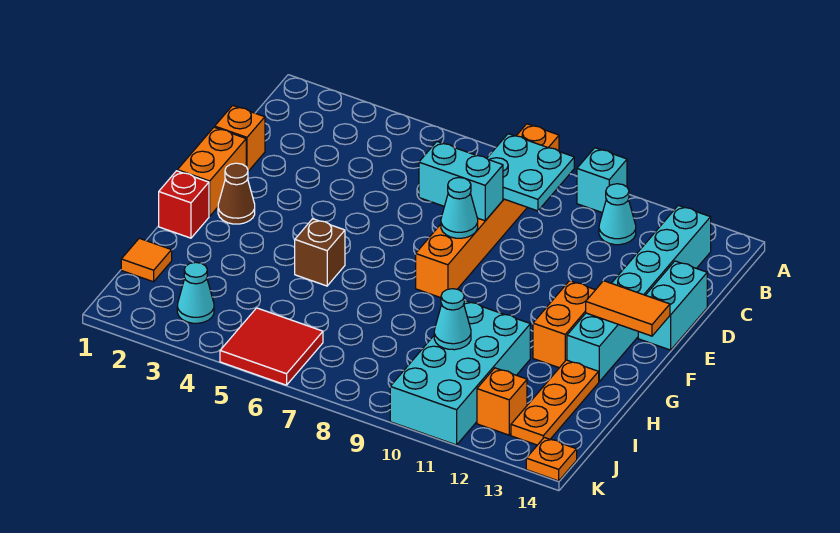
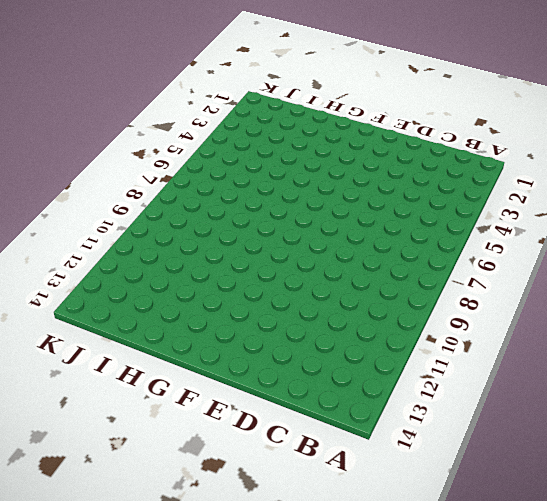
none -> orange 1x6 brick [416,124,559,298]
none -> cyan 1x1 brick [577,148,627,213]
none -> cyan 1x1 cone [599,184,636,245]

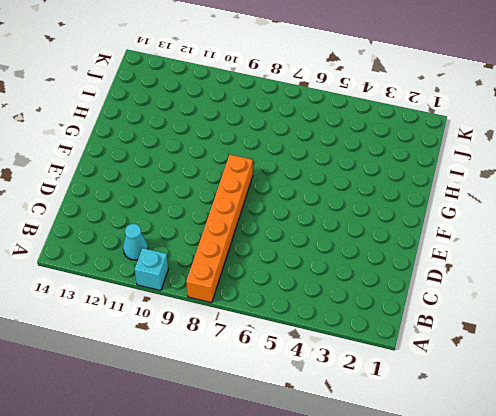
none -> cyan 1x6 brick [567,205,711,381]
none -> orange 1x1 brick [215,105,265,171]
none -> cyan 1x2 brick [638,261,707,350]

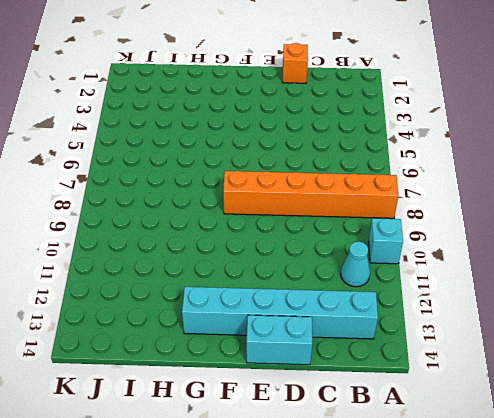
none -> orange 1x2 brick [177,127,246,216]
none -> brown 1x1 cone [218,163,255,224]
none -> orange 1x2 brick [533,281,595,368]

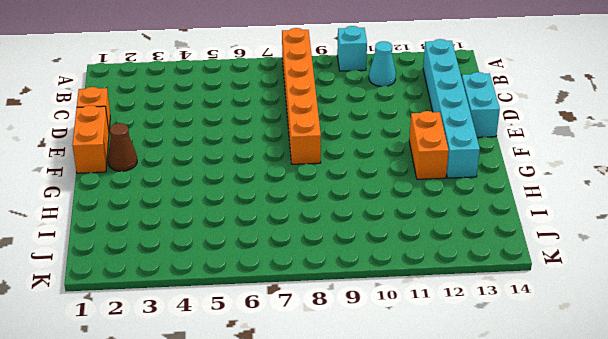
none -> red 1x1 brick [159,171,209,238]
none -> brown 1x1 brick [295,219,345,286]
none -> cyan 2x4 brick [390,300,530,445]

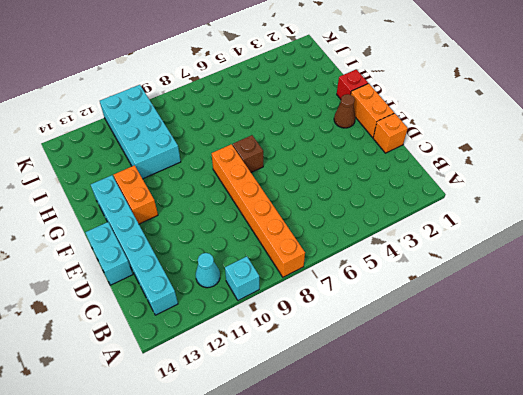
brown 1x1 brick [233,135,263,172] -> brown 1x1 brick moved to [295,219,345,286]
none -> orange 1x3 plate [511,360,599,445]
none -> orange 1x1 tile [121,238,172,282]
none -> cyan 1x1 cone [177,262,214,323]

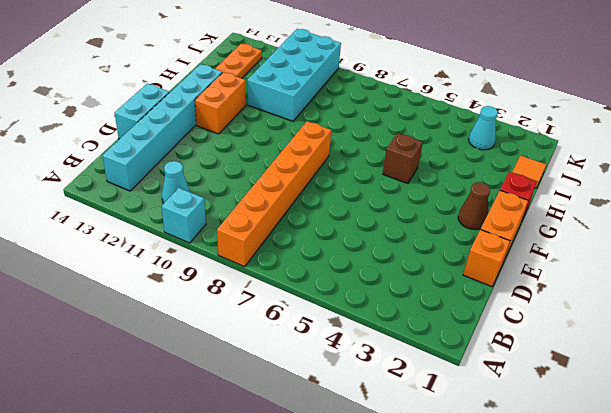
none -> red 2x2 tile [220,308,323,385]
none -> orange 1x1 brick [477,368,527,435]
none -> orange 1x1 plate [526,438,577,481]

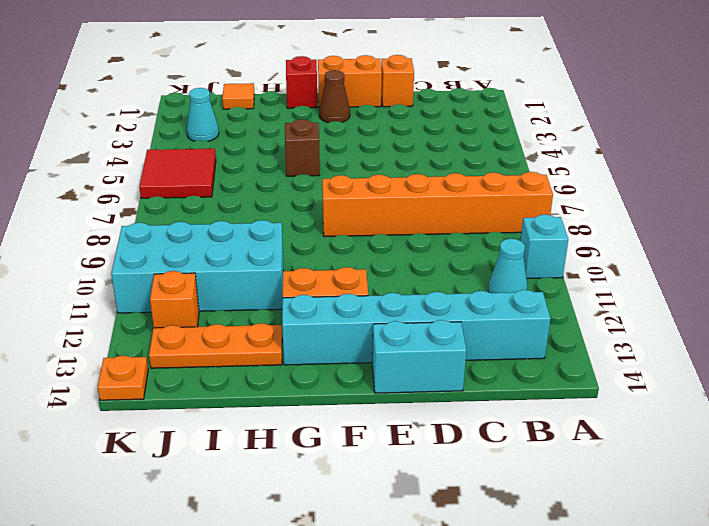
none -> cyan 2x2 plate [487,134,574,211]
none -> cyan 1x2 brick [419,142,503,221]
none -> cyan 1x1 cone [441,178,478,238]

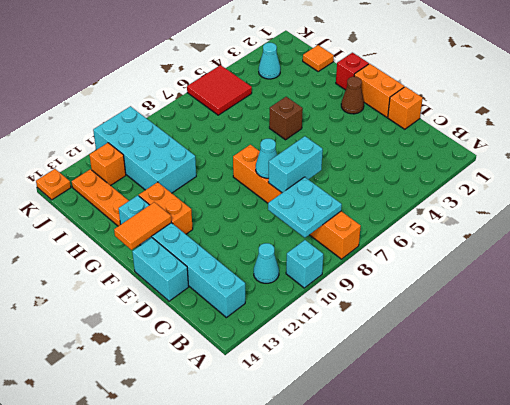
none -> cyan 1x1 cone [434,289,471,350]

